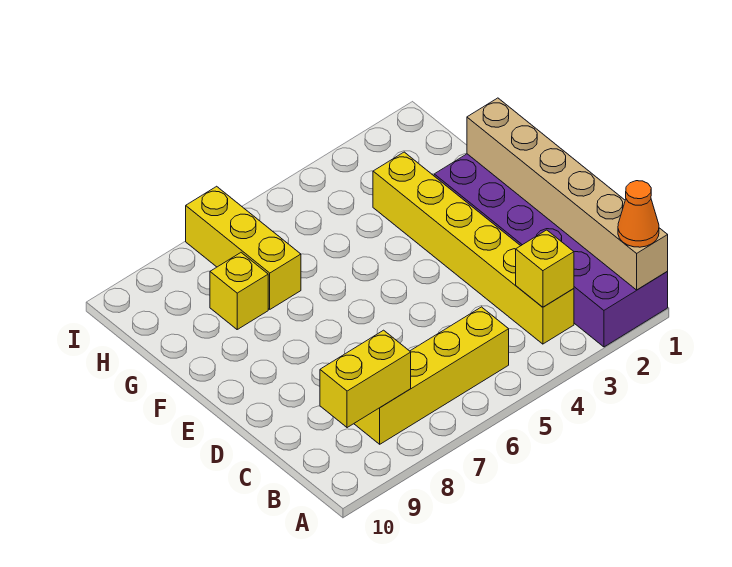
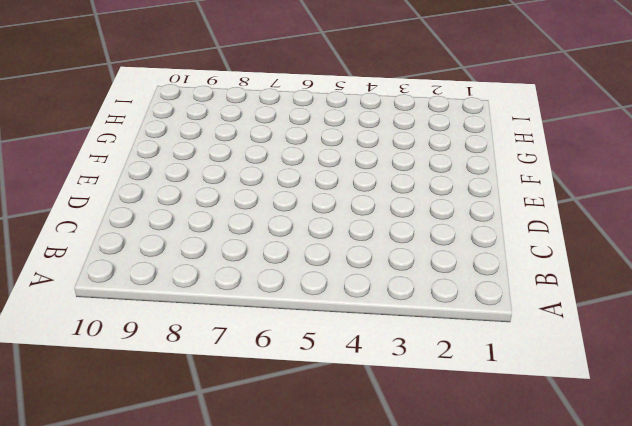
none -> purple 2x6 brick [434,154,668,347]
none -> yellow 1x6 brick [373,152,574,344]

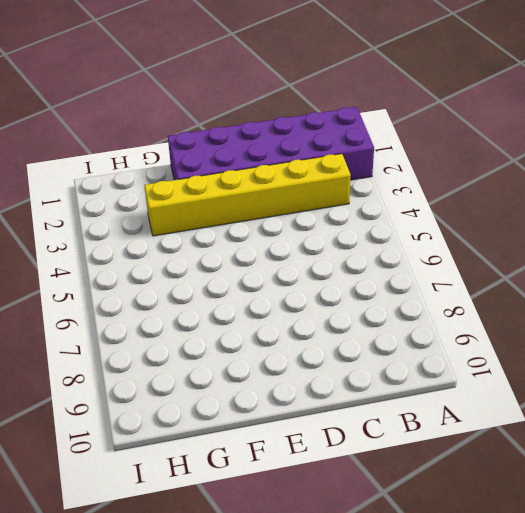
none -> yellow 1x4 brick [354,307,509,444]
none -> yellow 1x3 brick [186,186,301,309]

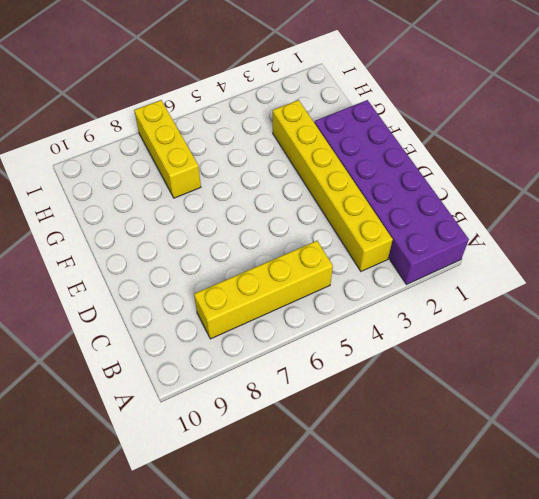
none -> yellow 1x1 brick [210,253,268,329]
none -> tan 1x6 brick [467,98,668,290]

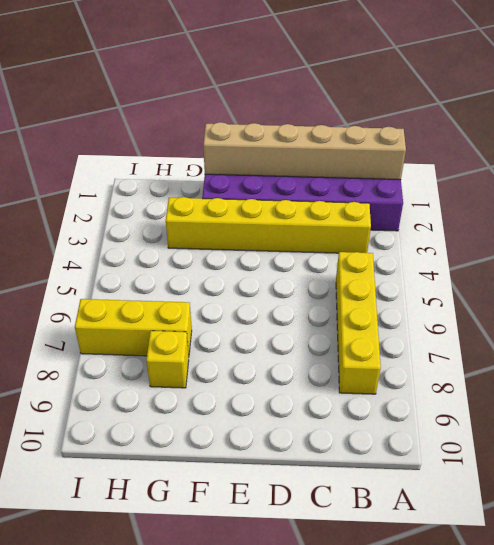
none -> yellow 1x1 brick [516,230,574,307]
none -> yellow 1x2 brick [320,330,411,428]

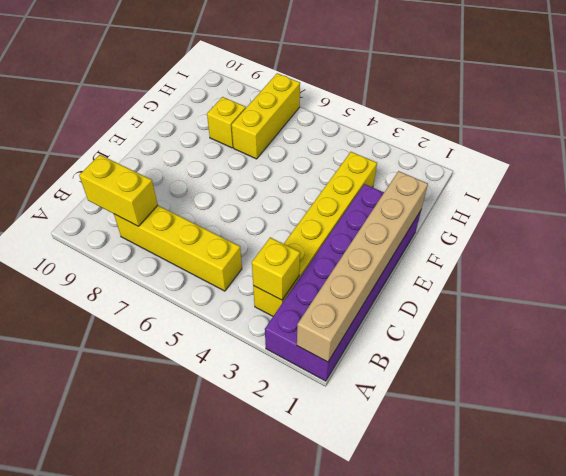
none -> orange 1x1 cone [618,181,659,247]

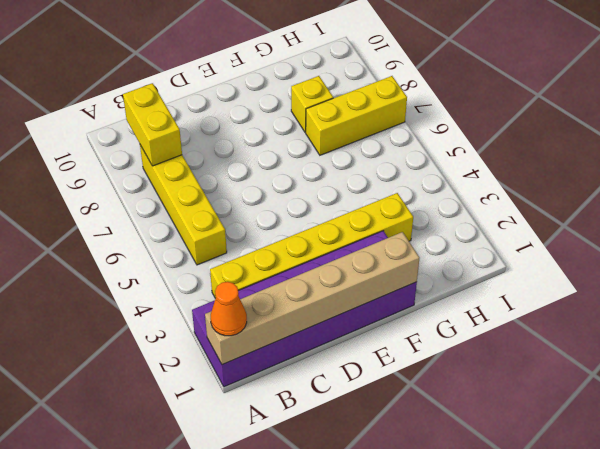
none -> yellow 1x1 brick [516,230,574,307]

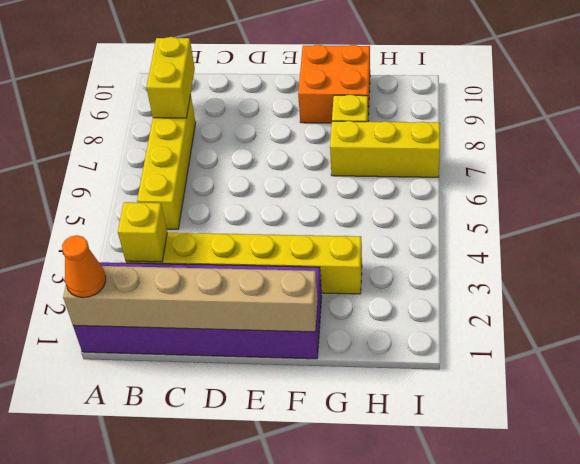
orange 2x2 brick [298,44,370,123] -> none

